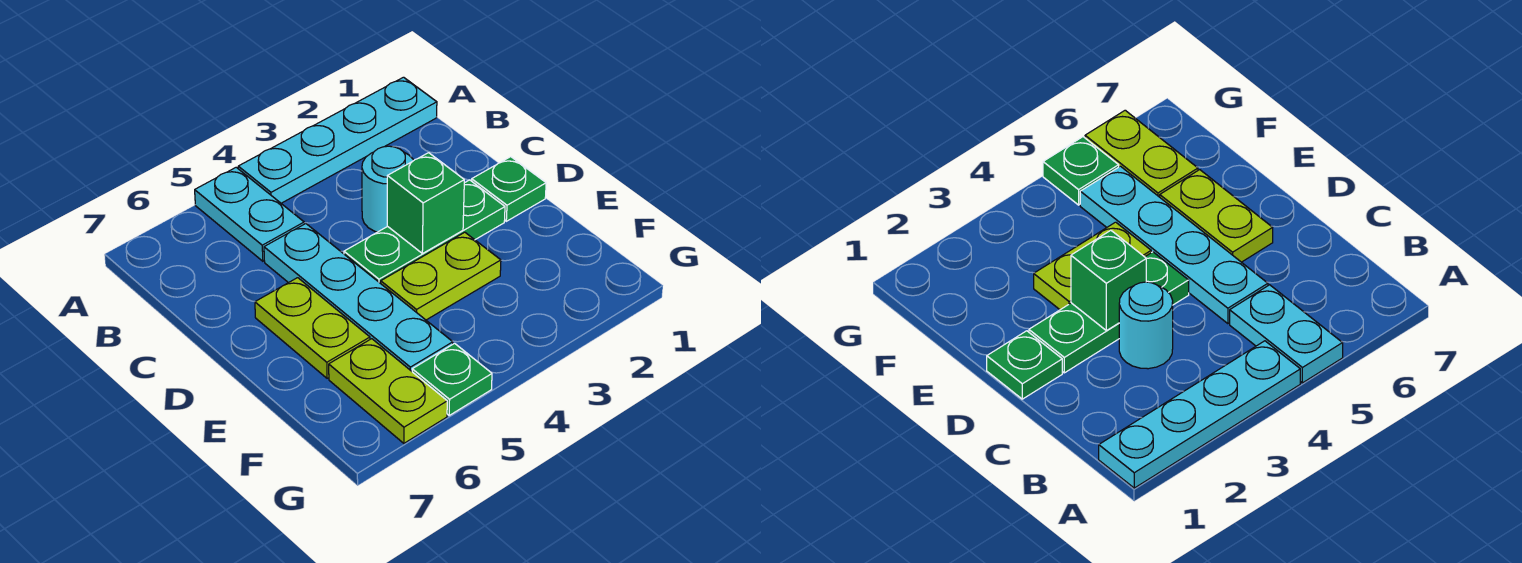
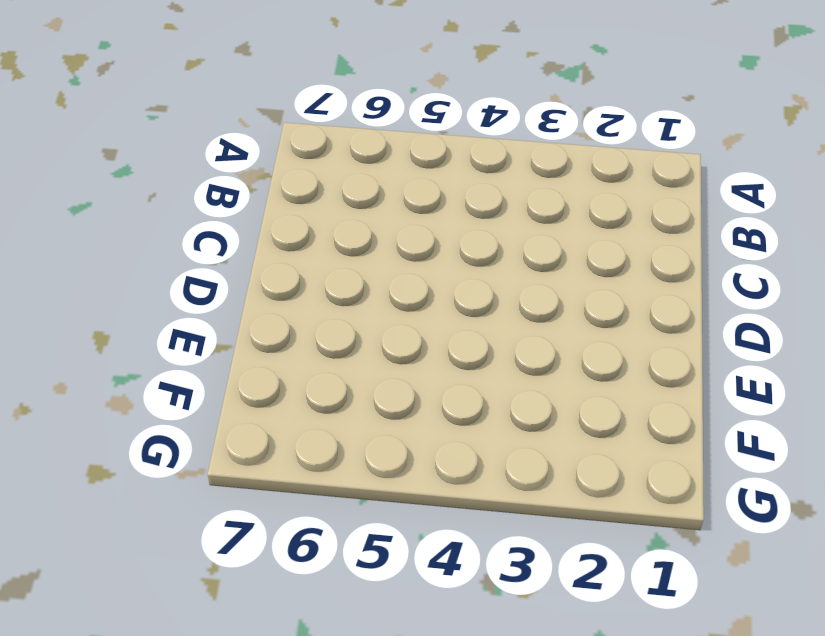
none -> cyan 1x4 plate [238,77,437,203]
none -> cyan 1x2 plate [195,167,304,261]

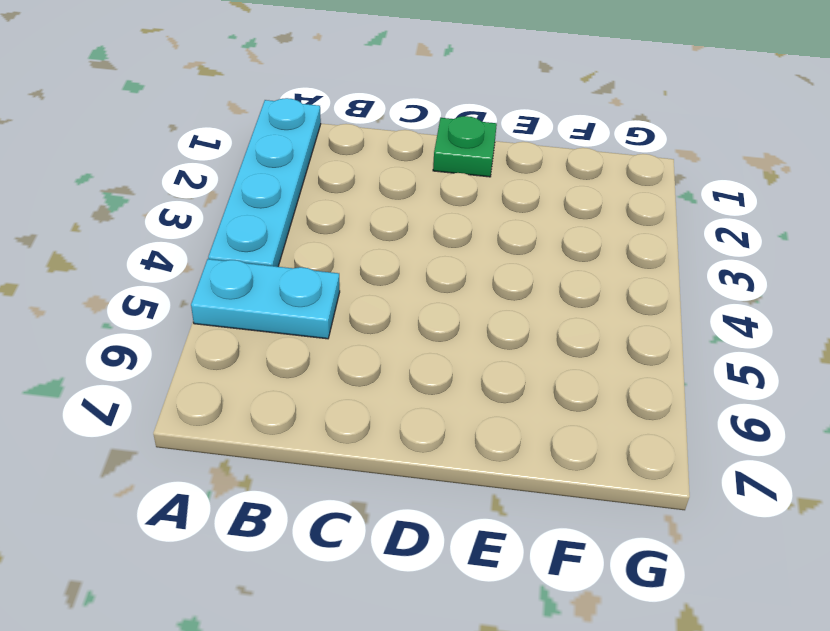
none -> cyan 1x1 round brick [362,146,414,232]
none -> cyan 1x4 plate [264,224,453,371]

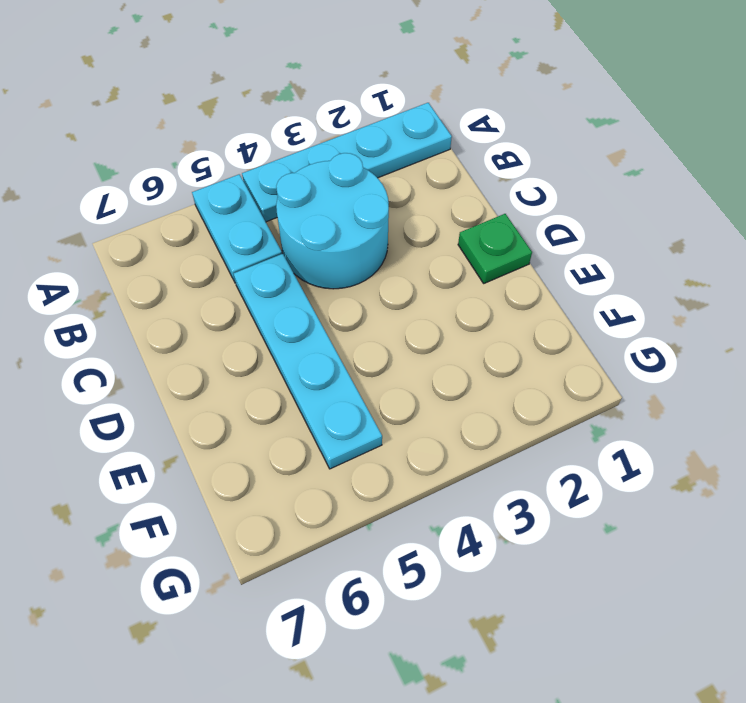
cyan 2x2 round brick [276,153,389,289] -> cyan 1x1 round brick [362,146,414,232]
none -> green 1x3 plate [344,180,505,283]
none -> lime 1x2 plate [255,278,370,378]

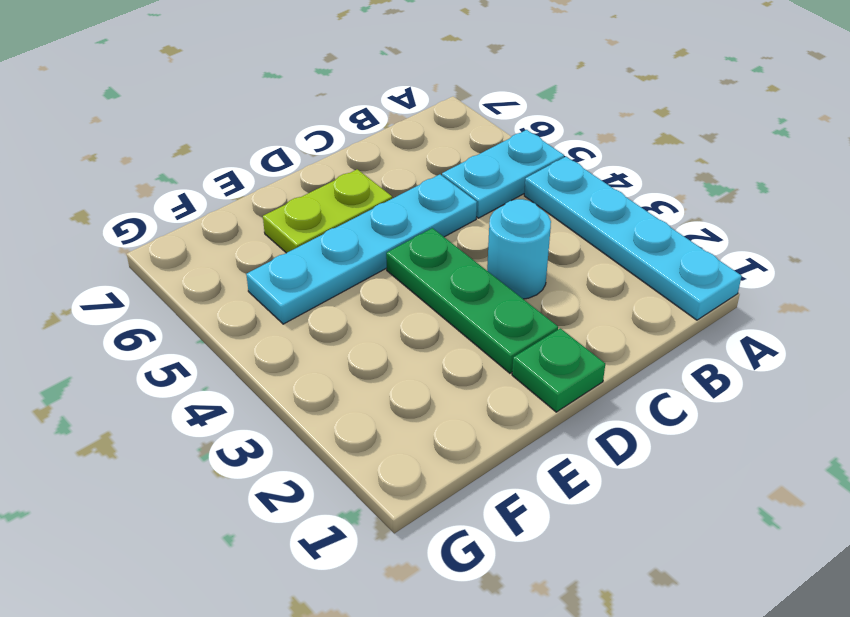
none -> lime 1x2 plate [381,232,501,320]
none -> lime 1x2 plate [329,339,447,443]

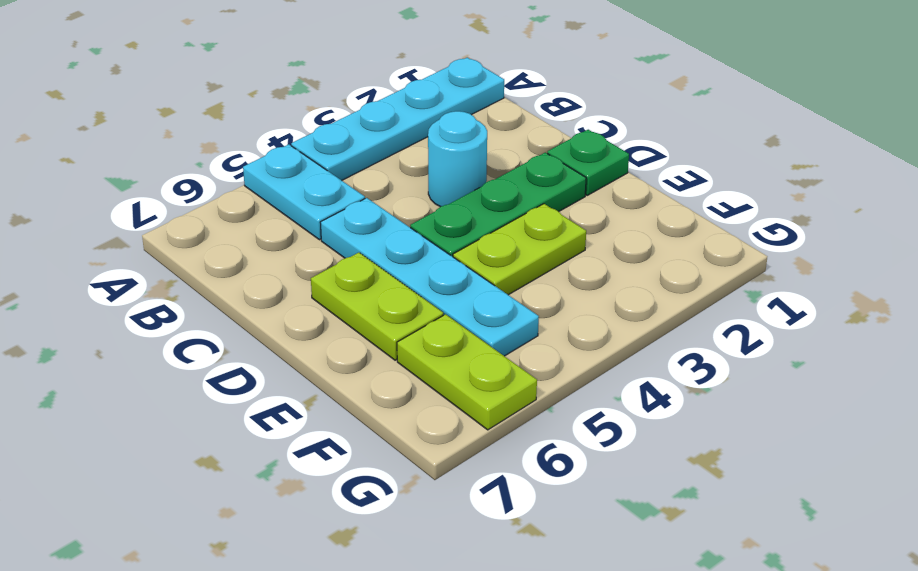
none -> green 1x1 plate [412,343,492,416]
none -> green 1x1 brick [387,153,464,254]

